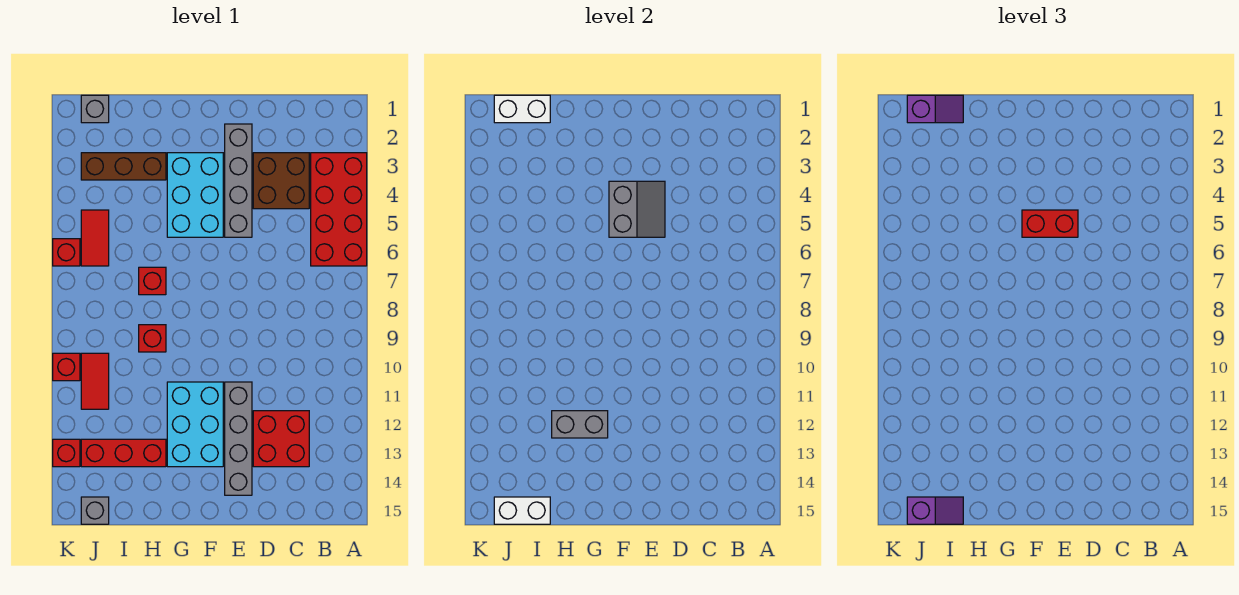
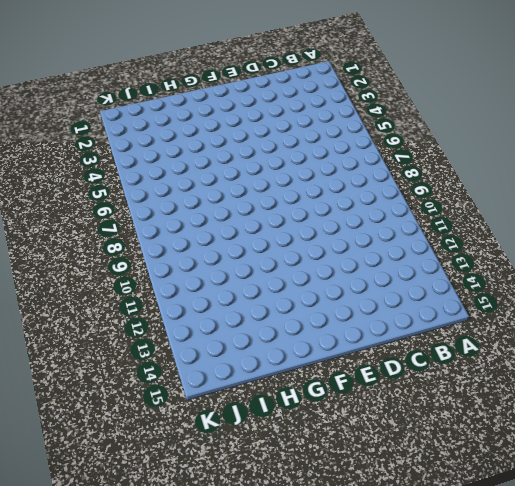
none -> red 2x4 brick [311,153,367,266]
none -> brown 2x2 brick [253,153,309,209]
none -> red 2x2 brick [253,411,309,467]

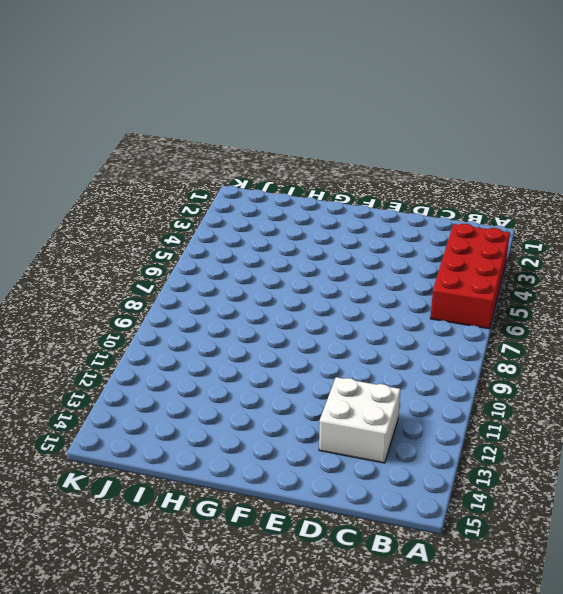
white 2x2 brick [319,377,400,463] -> red 2x2 brick [253,411,309,467]
none -> brown 2x2 brick [253,153,309,209]
none -> grey 1x4 brick [225,124,252,237]
none -> grey 1x4 brick [225,382,252,495]

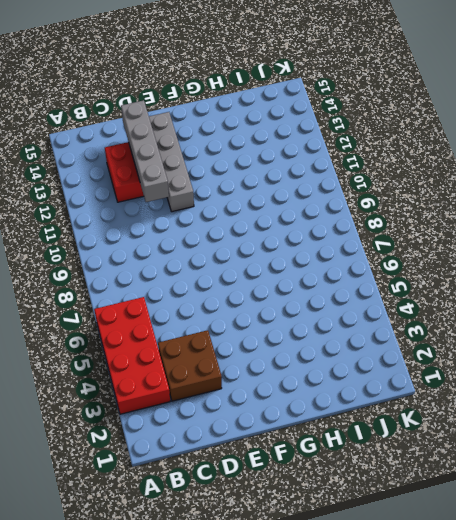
grey 1x4 brick [121,100,169,202] -> grey 1x4 brick moved to [225,124,252,237]
none -> cyan 2x3 brick [167,153,223,237]
none -> cyan 2x3 brick [167,382,223,467]
none -> brown 1x3 brick [81,153,166,180]

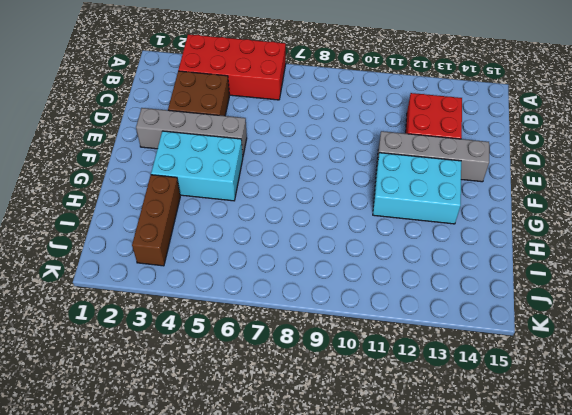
none -> red 1x1 brick [139,267,166,295]
none -> red 1x1 brick [139,325,166,352]
none -> red 1x3 brick [81,439,166,467]

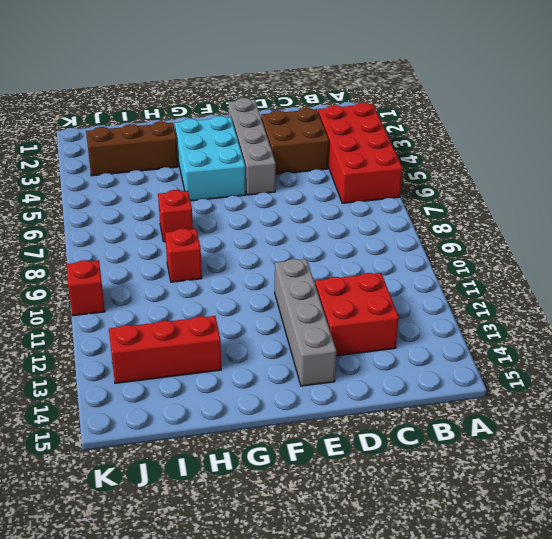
none -> cyan 2x3 brick [167,382,223,467]
none -> grey 1x1 brick [81,95,109,123]
none -> red 1x2 tile [81,210,109,266]

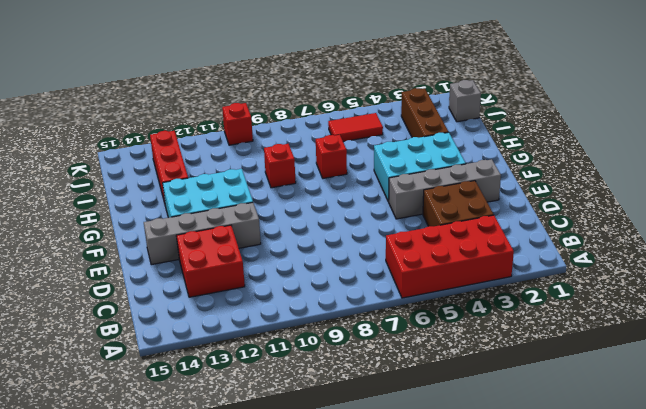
none -> red 1x2 tile [81,353,109,409]
none -> grey 1x1 brick [81,497,109,524]
none -> red 1x1 brick [53,239,80,266]

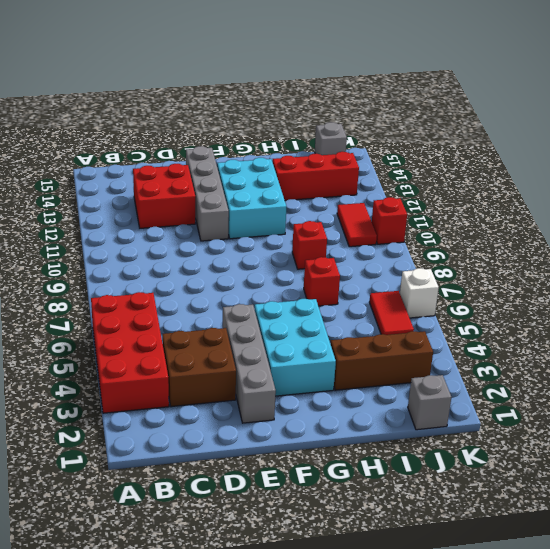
white 1x1 brick [400,268,439,318] -> red 1x1 brick [53,239,80,266]
none -> red 1x1 brick [53,439,80,467]
none -> grey 2x2 slope [609,181,665,237]
none -> grey 1x2 brick [552,411,608,438]

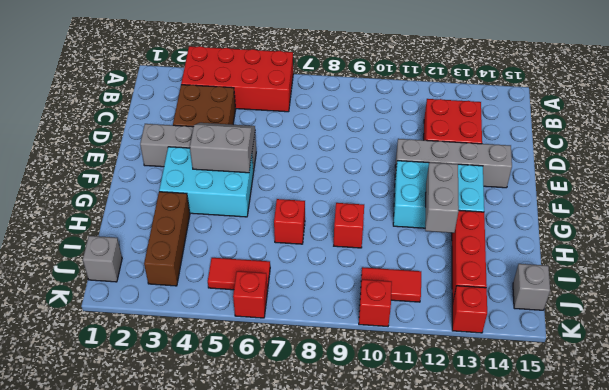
none -> white 1x2 brick [494,95,550,123]
none -> white 1x2 brick [494,497,550,524]
none -> red 1x2 brick [1022,210,1078,237]

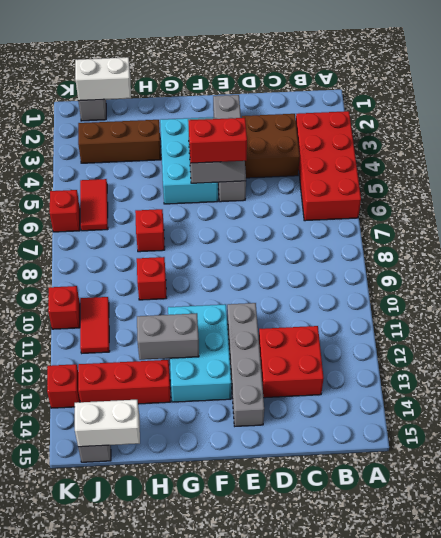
none -> purple 1x2 slope [907,95,963,123]
none -> purple 1x2 slope [907,497,963,524]

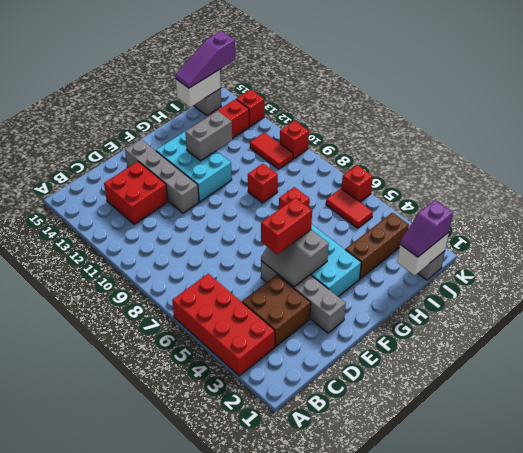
purple 1x3 slope [175,31,235,88] -> purple 1x2 slope [907,497,963,524]

